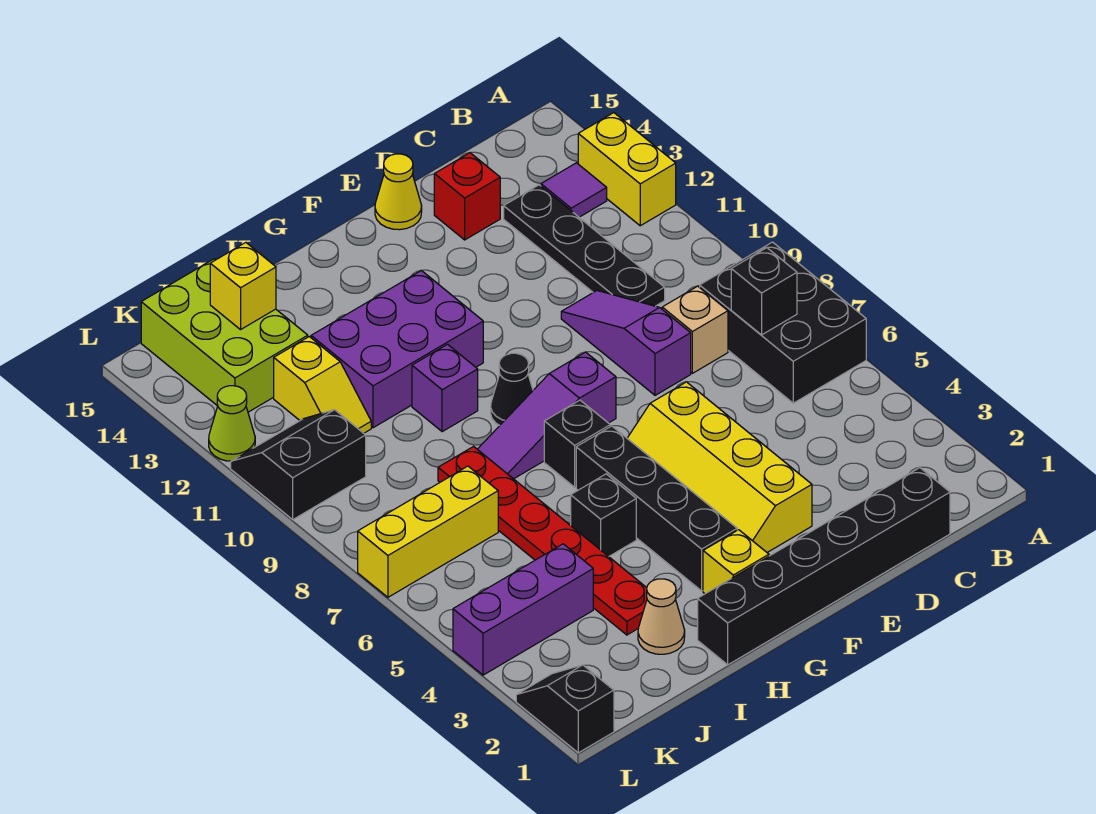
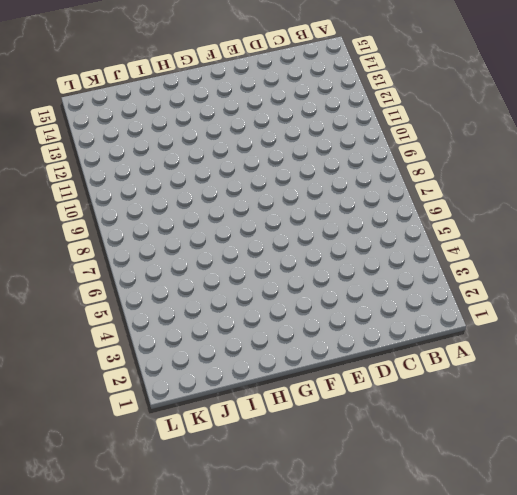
none -> black 2x3 brick [700,242,866,403]
none -> yellow 1x2 brick [578,113,676,226]
none -> purple 1x1 tile [541,163,607,217]

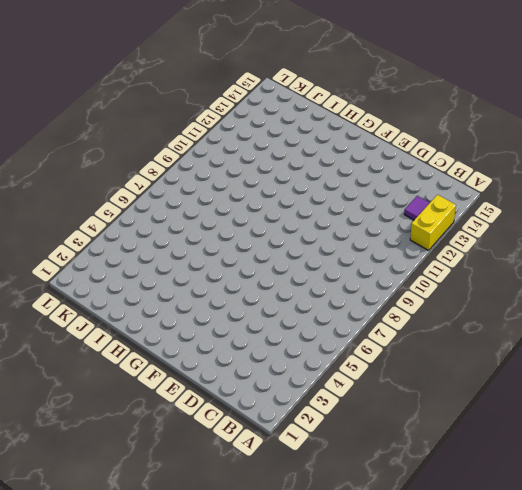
none -> black 2x3 brick [700,242,866,403]
none -> black 1x6 brick [698,468,950,665]
none -> tan 1x1 brick [662,286,728,373]

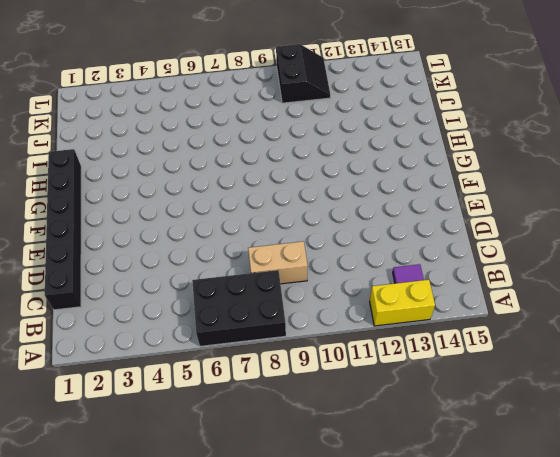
tan 1x2 brick [248,241,308,284] -> tan 1x1 brick [662,286,728,373]
none -> black 1x4 plate [504,185,665,306]
none -> purple 1x3 slope [561,291,691,395]
none -> red 1x1 brick [434,153,500,240]

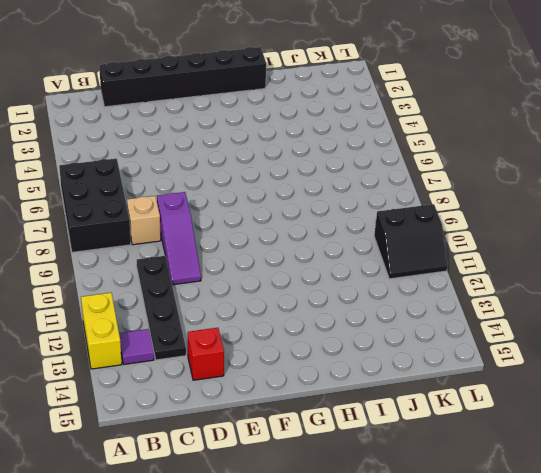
none -> yellow 2x4 slope [627,382,812,552]
none -> yellow 1x1 cone [375,154,422,230]
none -> purple 1x3 slope [477,352,616,479]

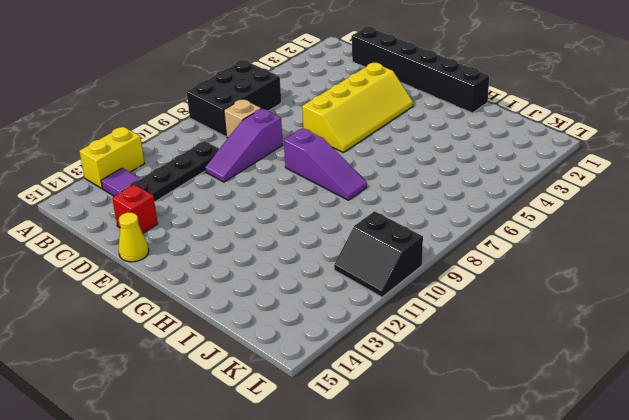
none -> yellow 1x1 brick [703,530,769,594]
none -> black 1x4 brick [576,426,737,591]
none -> black 1x1 brick [544,400,610,487]

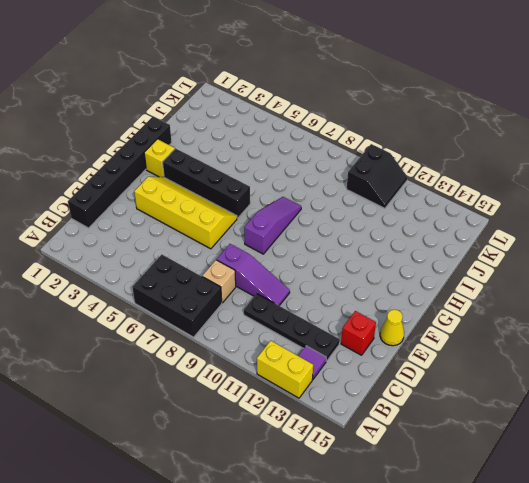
none -> black 1x1 brick [544,400,610,487]
none -> black 1x1 cone [491,353,533,425]
none -> purple 2x3 brick [311,270,483,428]

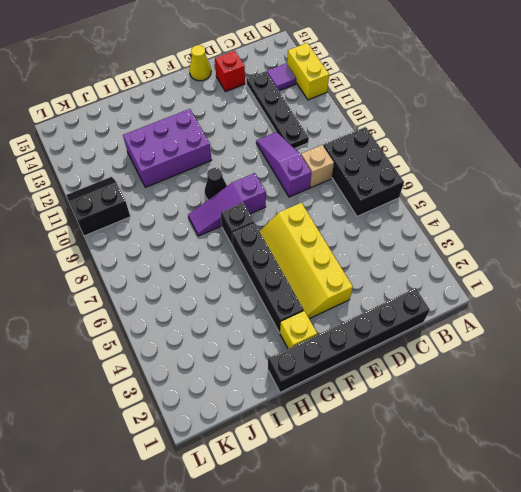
none -> black 1x1 brick [571,474,636,557]
none -> purple 1x1 brick [412,344,478,432]
none -> tan 1x1 cone [638,579,685,654]

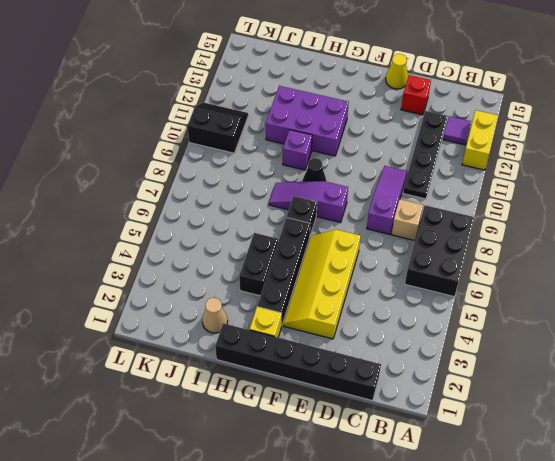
black 1x2 brick [239,233,278,296] -> black 1x1 brick [571,474,636,557]
none -> red 1x6 plate [438,447,647,635]
none -> purple 1x3 brick [453,544,593,675]
none -> yellow 1x3 brick [358,466,498,597]

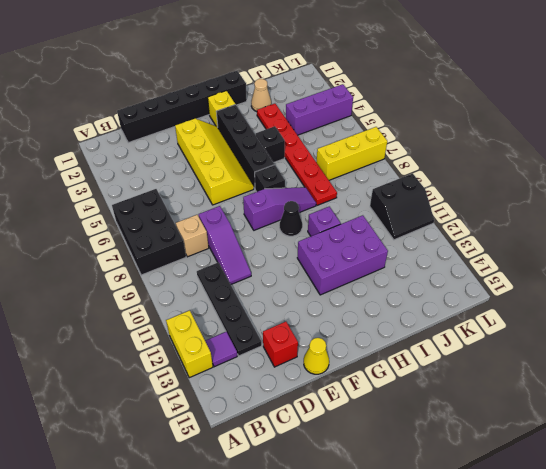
none -> yellow 1x2 slope [274,337,371,433]
none -> lime 2x3 brick [141,259,308,412]
none -> black 1x2 slope [516,665,614,753]

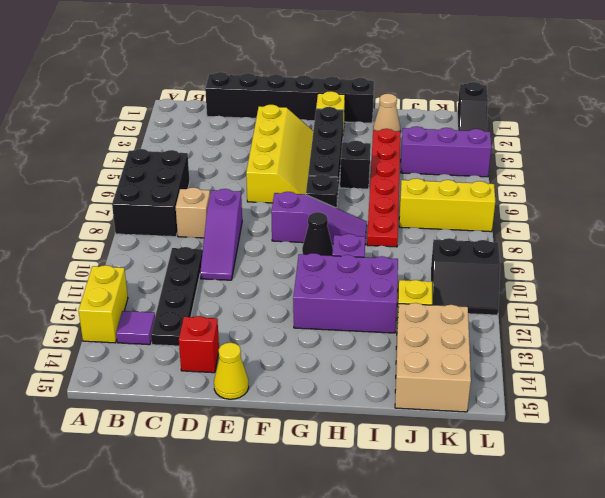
tan 2x3 brick [395,303,471,412] -> lime 2x3 brick [141,259,308,412]
none -> lime 1x1 cone [209,386,255,461]
none -> black 1x1 brick [731,248,797,335]
none -> yellow 1x1 brick [210,242,276,330]

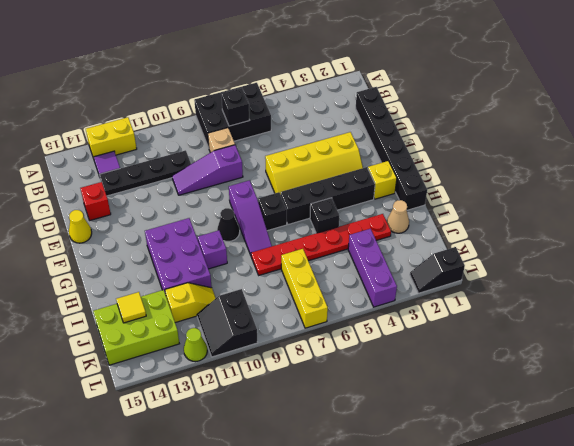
yellow 1x1 tile [116,292,146,323] -> yellow 1x1 brick [210,242,276,330]

